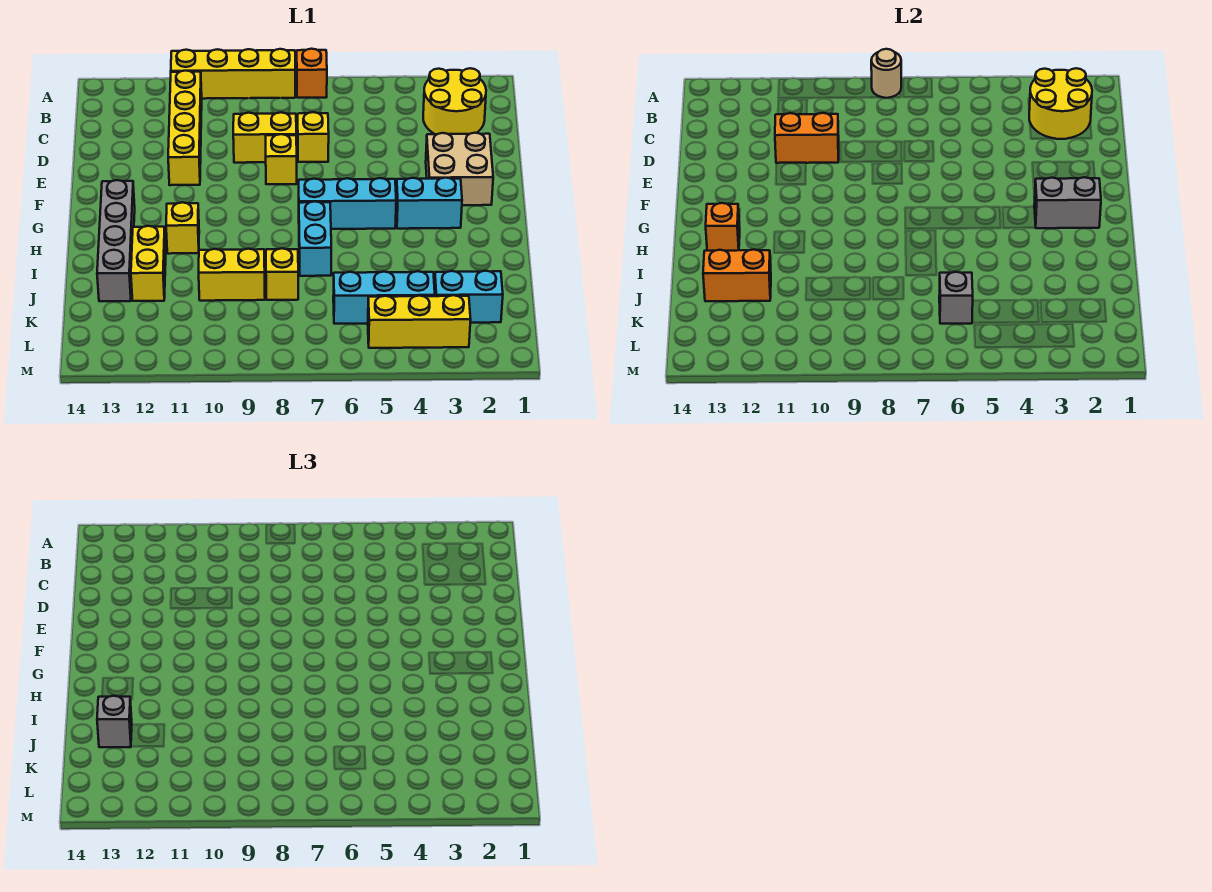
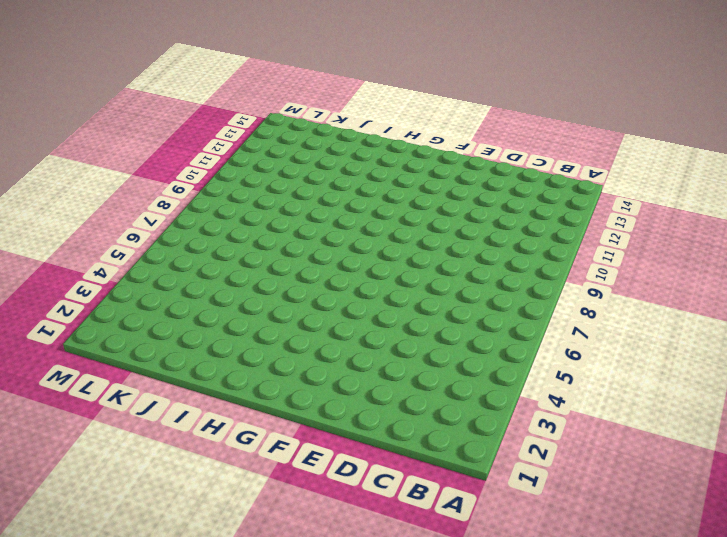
none -> orange 1x1 brick [297,49,327,98]
none -> yellow 1x4 brick [171,49,295,99]
none -> yellow 2x2 round brick [423,68,486,134]

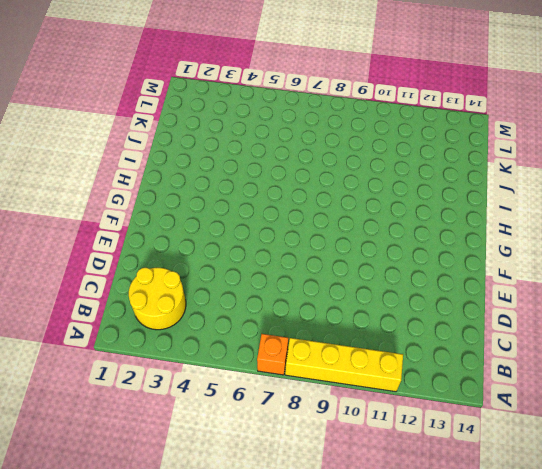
none -> yellow 1x4 brick [168,71,202,185]
none -> yellow 1x1 brick [298,112,329,162]
none -> yellow 1x2 brick [233,112,296,163]

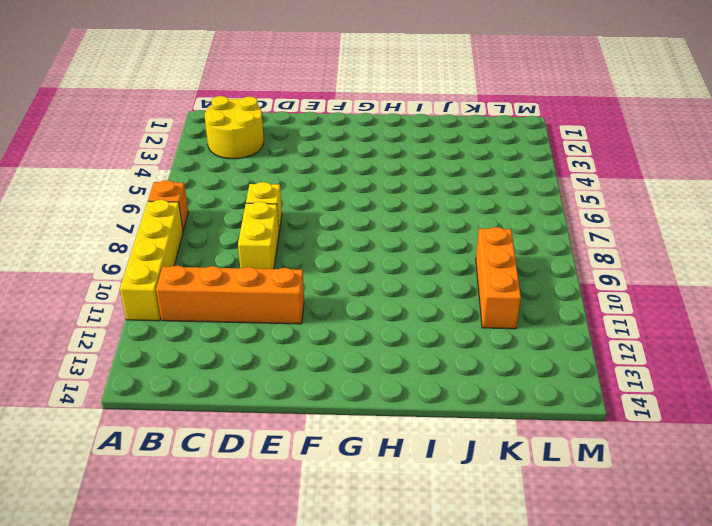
orange 1x4 brick [156,266,304,324] -> yellow 1x4 brick [168,71,202,185]
orange 1x3 brick [476,227,521,329] -> none
none -> tan 2x2 brick [426,133,493,205]
none -> yellow 1x1 brick [266,134,297,184]
none -> cyan 1x2 brick [396,178,462,229]

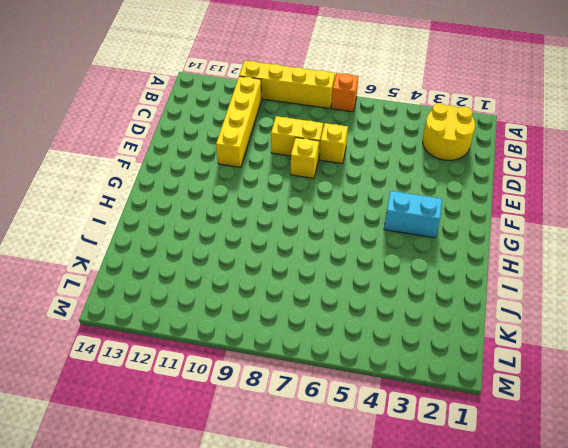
none -> tan 2x2 brick [426,133,493,205]
none -> cyan 1x3 brick [299,178,396,229]
none -> grey 1x4 brick [97,180,135,301]

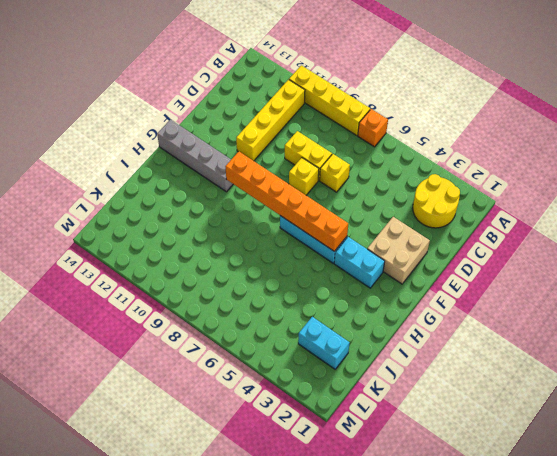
orange 1x6 brick [225,152,348,251] -> none
grey 1x4 brick [157,120,233,192] -> grey 1x4 brick turned to [97,180,135,301]
none -> cyan 1x2 brick [299,201,331,276]
none -> yellow 1x1 brick [166,202,199,254]
none -> yellow 1x2 brick [131,226,166,301]

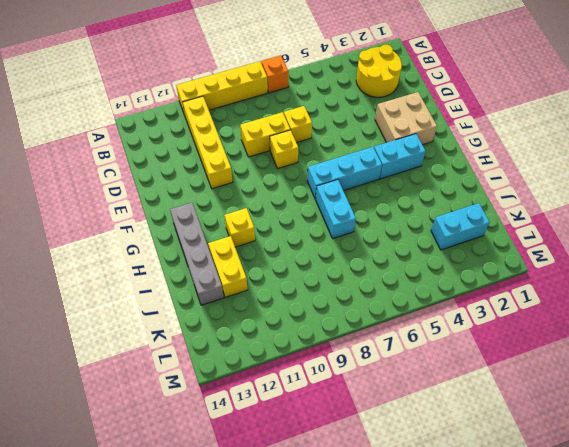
none -> yellow 1x1 brick [266,248,298,300]
none -> yellow 1x2 brick [199,249,265,301]
none -> cyan 1x3 brick [333,271,435,324]

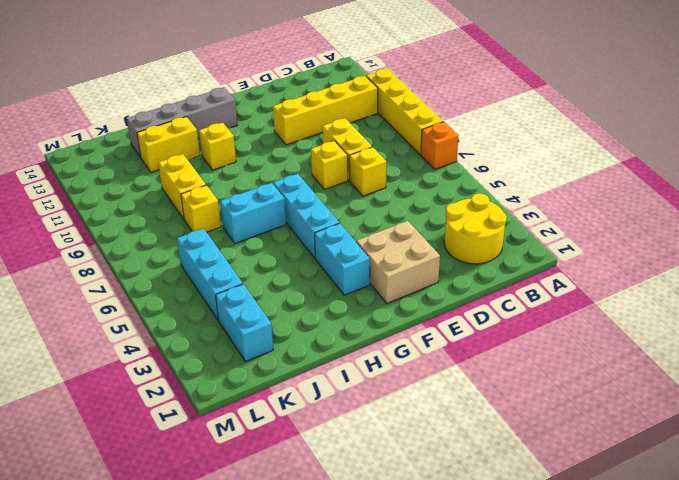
none -> yellow 1x3 brick [368,295,471,348]
none -> tan 1x1 round brick [871,49,901,98]
none -> yellow 2x2 round brick [1029,68,1092,139]

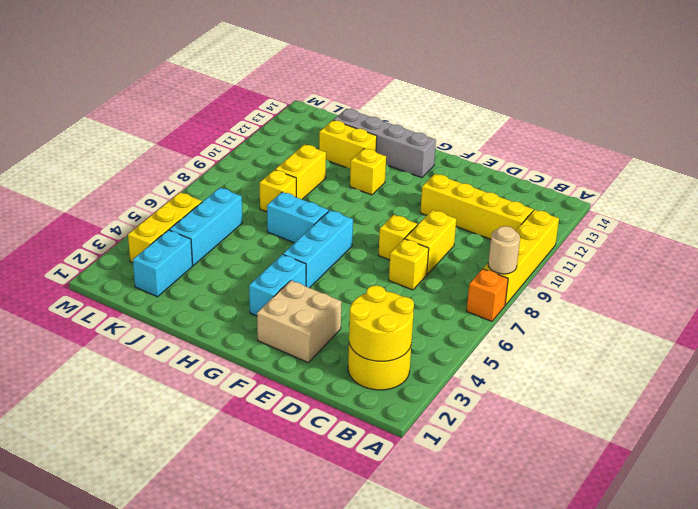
none -> orange 1x2 brick [775,113,839,163]
none -> grey 1x2 brick [1034,177,1101,228]
none -> orange 1x1 brick [706,203,740,251]

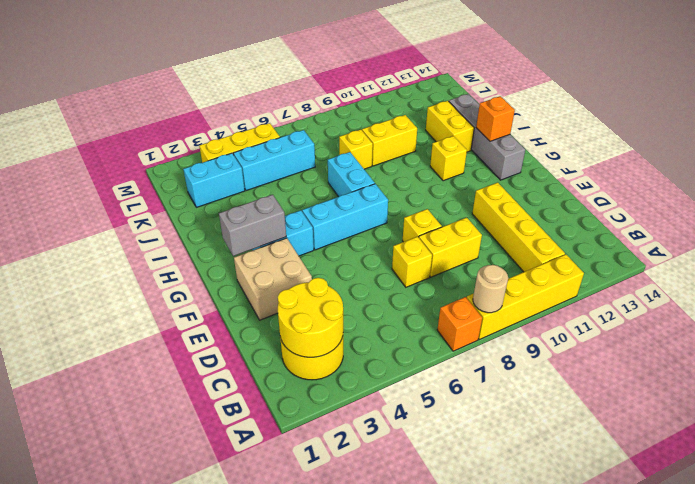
none -> orange 1x2 brick [775,113,839,163]
none -> orange 1x2 brick [703,250,771,301]
none -> grey 1x1 brick [939,272,973,324]

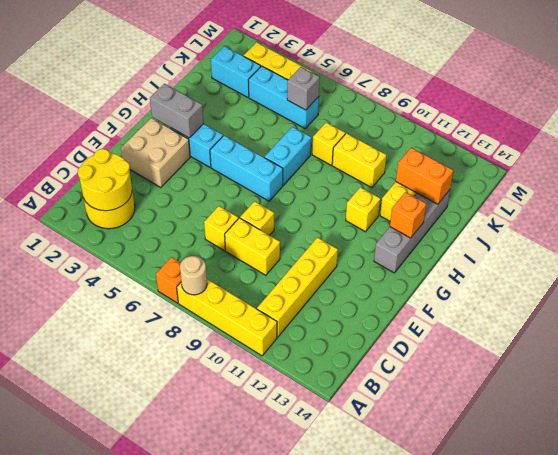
none -> orange 1x2 brick [775,113,839,163]
none -> grey 1x1 brick [97,696,132,747]

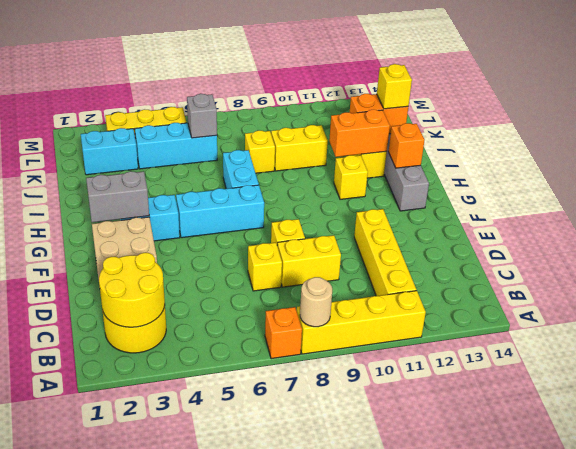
orange 1x2 brick [329,110,390,157] -> orange 1x2 brick moved to [775,113,839,163]
yellow 1x1 brick [377,64,412,109] -> grey 1x1 brick [97,696,132,747]

